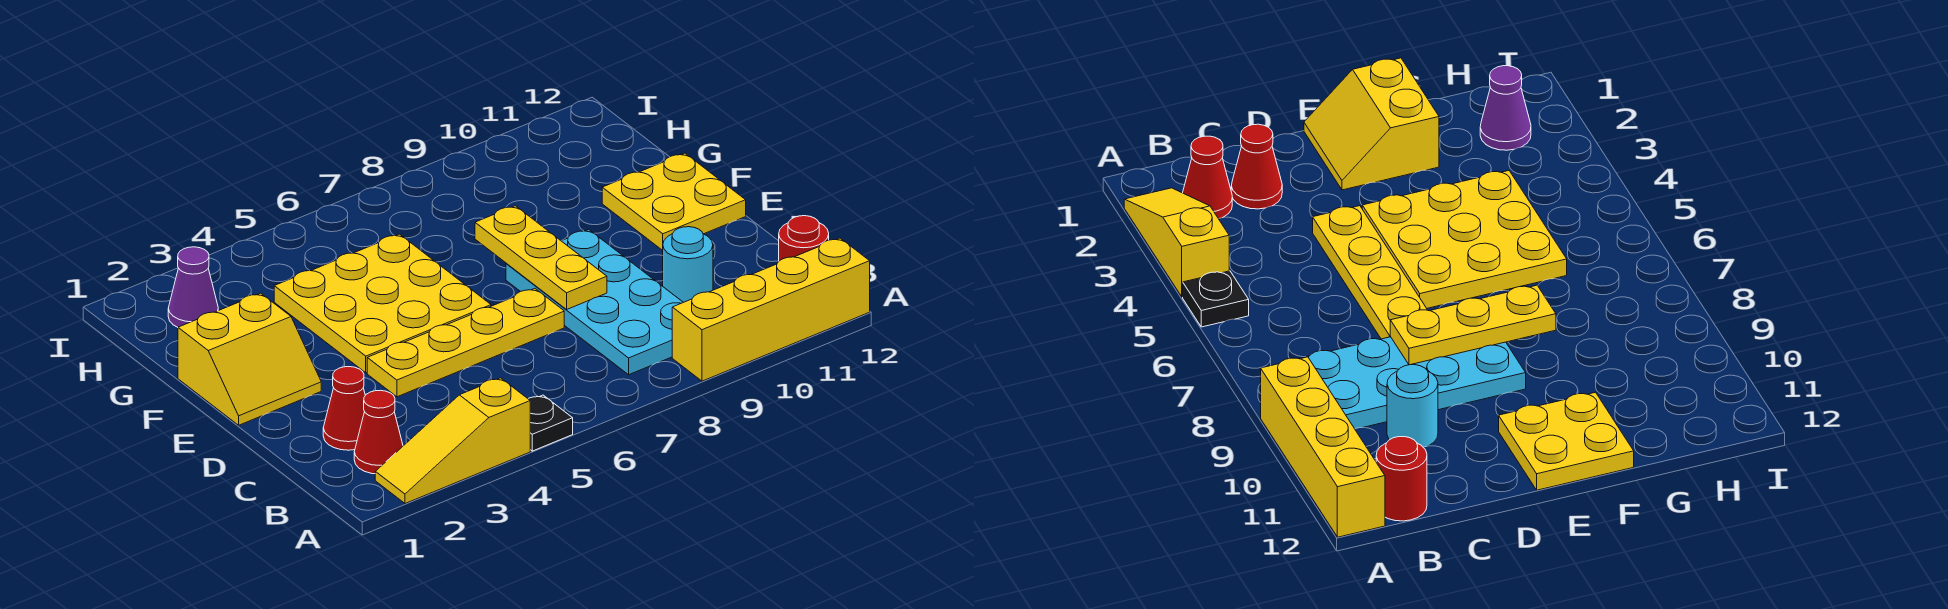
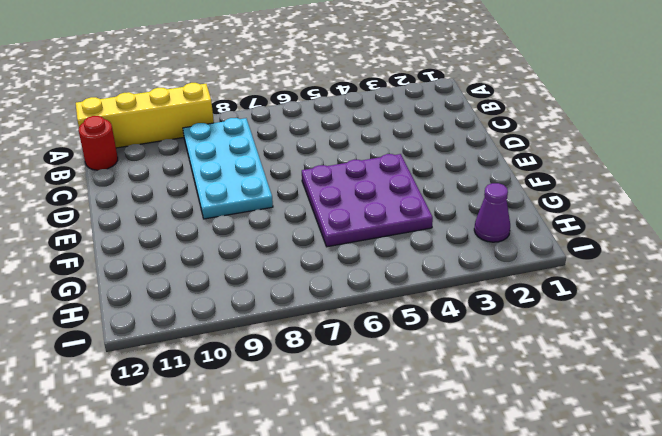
purple 3x3 plate [302,154,433,247] -> yellow 3x3 plate [274,234,491,373]
none -> yellow 1x3 slope [375,378,530,504]
none -> black 1x1 plate [528,395,573,451]
none -> red 1x1 cone [354,390,403,474]

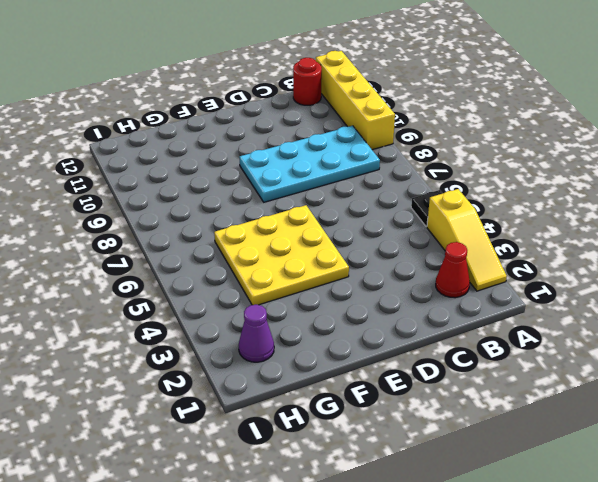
none -> red 1x1 cone [323,367,365,450]
none -> cyan 1x1 round brick [663,227,713,302]
none -> yellow 1x4 plate [367,289,564,397]

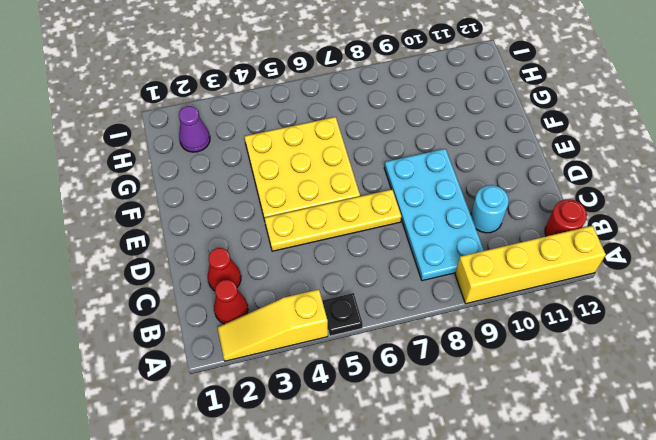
none -> yellow 2x2 slope [178,293,321,425]
none -> yellow 2x2 plate [602,153,746,251]
none -> yellow 1x3 plate [475,206,607,309]

